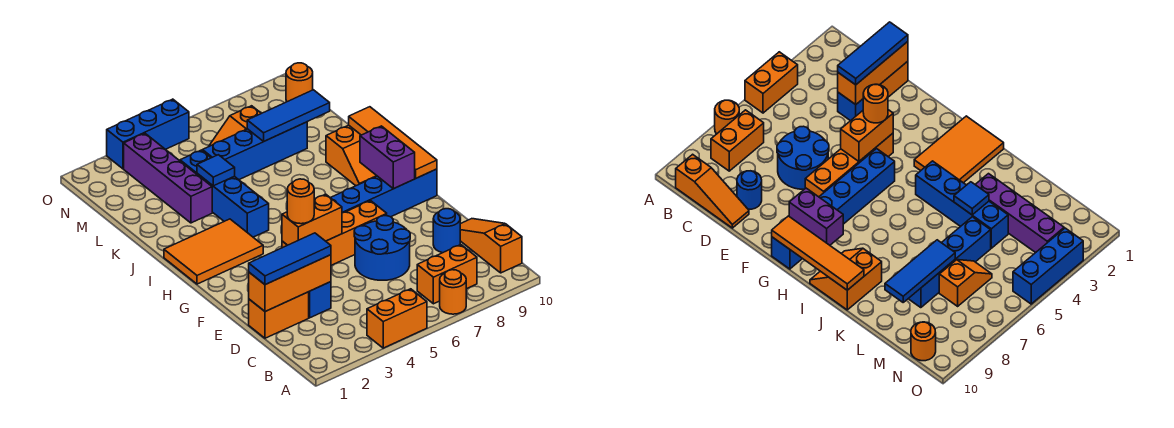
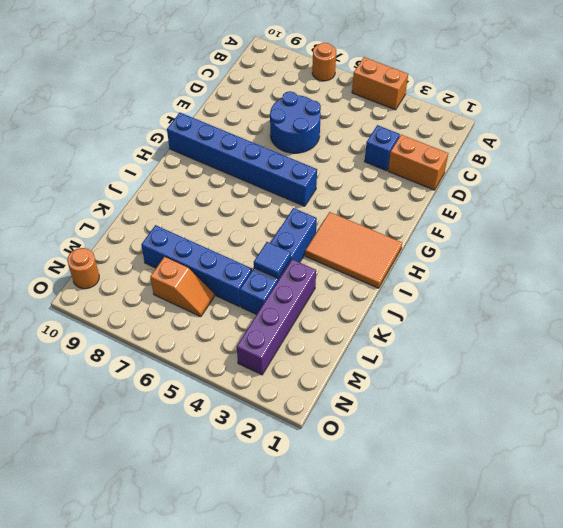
none -> orange 1x2 brick [417,244,477,304]
none -> orange 1x3 slope [460,219,522,273]
none -> blue 1x1 round brick [433,209,460,253]

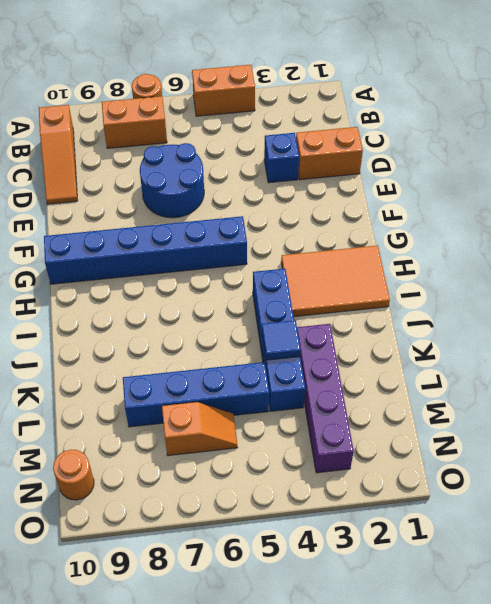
none -> blue 1x1 round brick [433,209,460,253]
none -> orange 1x4 brick [282,201,387,265]
none -> orange 2x2 slope [326,125,376,186]

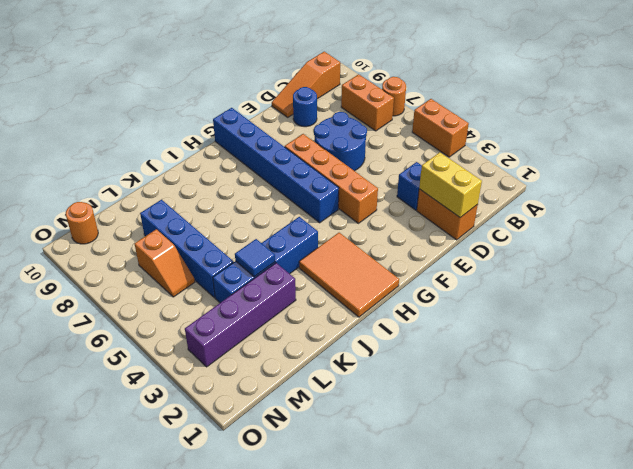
yellow 1x2 brick [419,152,482,218] -> orange 1x3 brick [249,255,331,312]
none -> orange 2x2 slope [326,125,376,186]
none -> blue 1x3 brick [107,99,189,169]
none -> orange 1x2 brick [282,194,342,245]

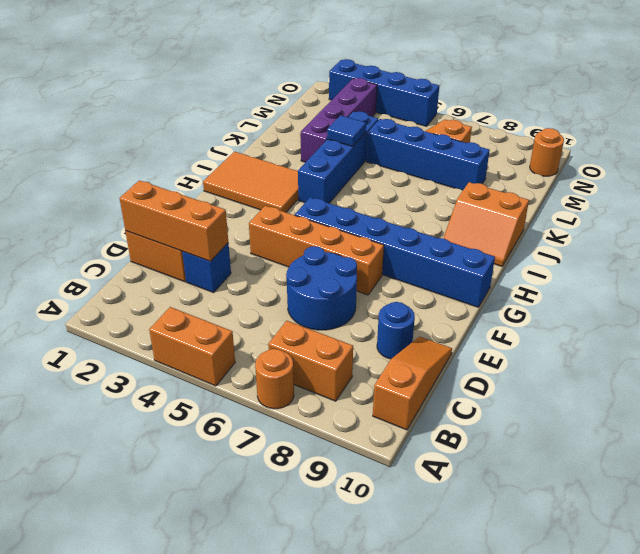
blue 1x4 brick [329,59,439,126] -> blue 1x3 brick [107,99,189,169]
none -> orange 1x2 brick [282,194,342,245]
none -> purple 1x2 brick [360,126,415,189]
none -> orange 1x4 tile [349,107,437,178]

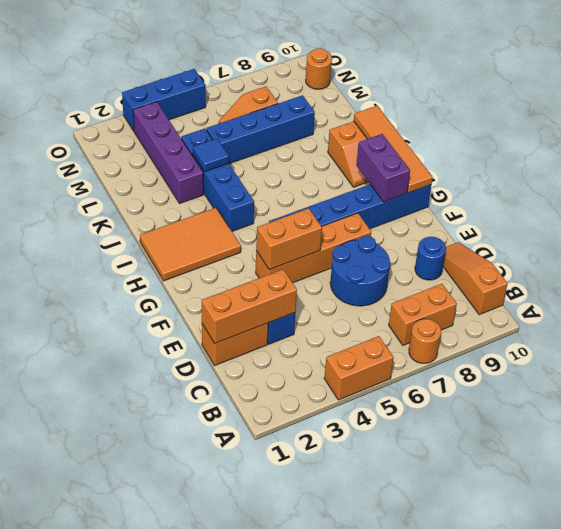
none -> blue 1x3 tile [247,90,330,141]
none -> blue 1x3 tile [249,233,331,285]
none -> orange 1x1 round brick [287,179,314,224]

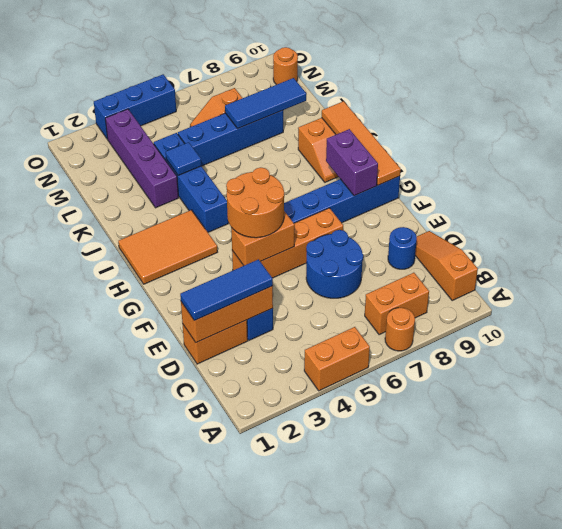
orange 2x2 round brick [226,167,284,238] -> orange 1x1 round brick [287,179,314,224]

